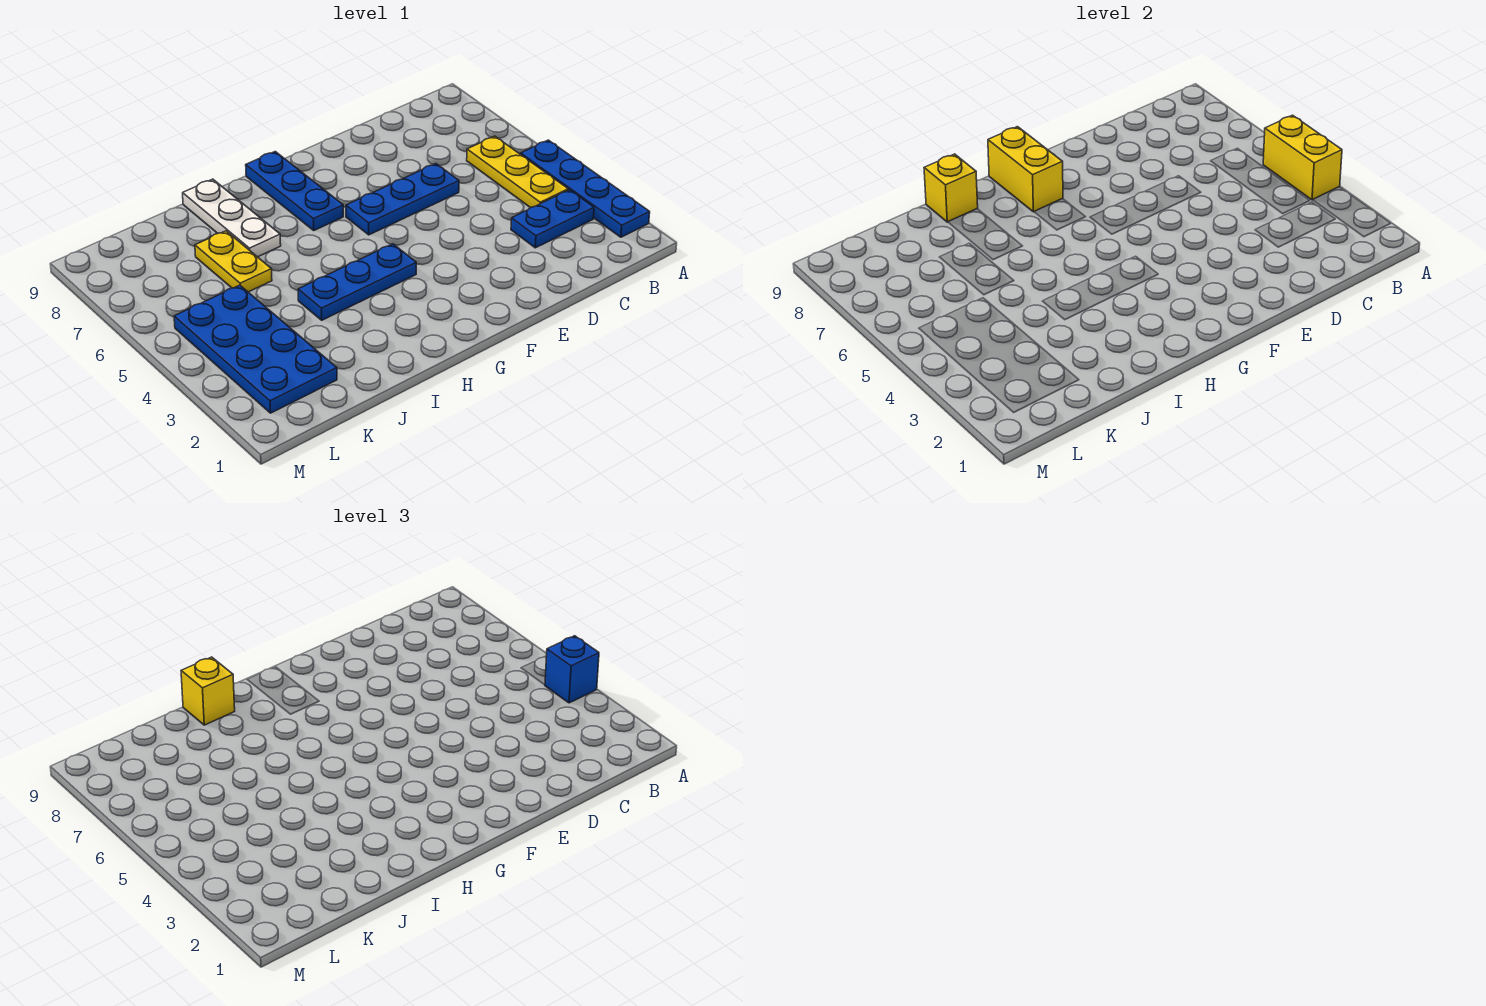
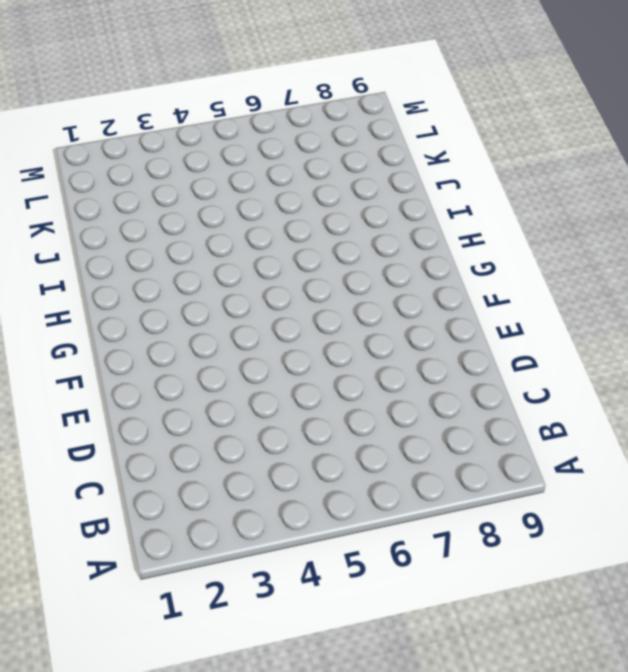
none -> blue 1x4 plate [521,140,650,237]
none -> blue 1x2 plate [511,190,594,248]
none -> yellow 1x3 plate [467,136,568,208]

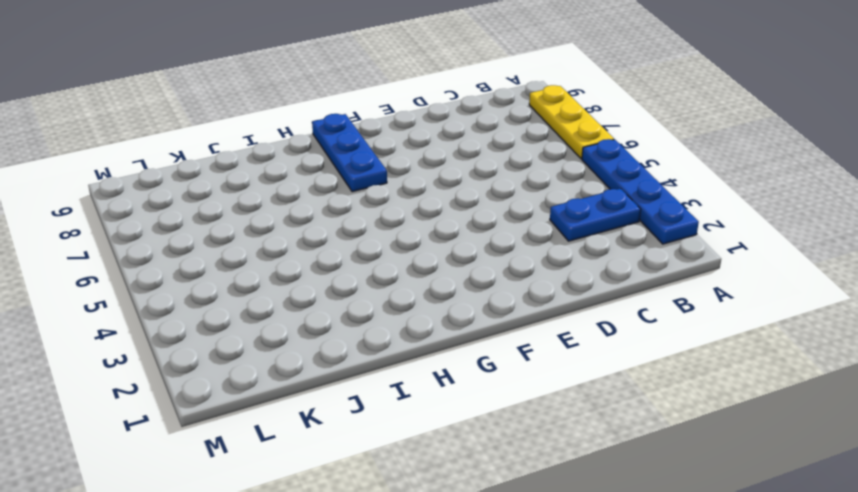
yellow 1x3 plate [529,85,614,159] -> yellow 1x3 plate moved to [467,136,568,208]
none -> blue 1x3 plate [346,164,459,235]
none -> blue 1x3 plate [298,244,416,320]
none -> white 1x3 plate [183,179,281,257]

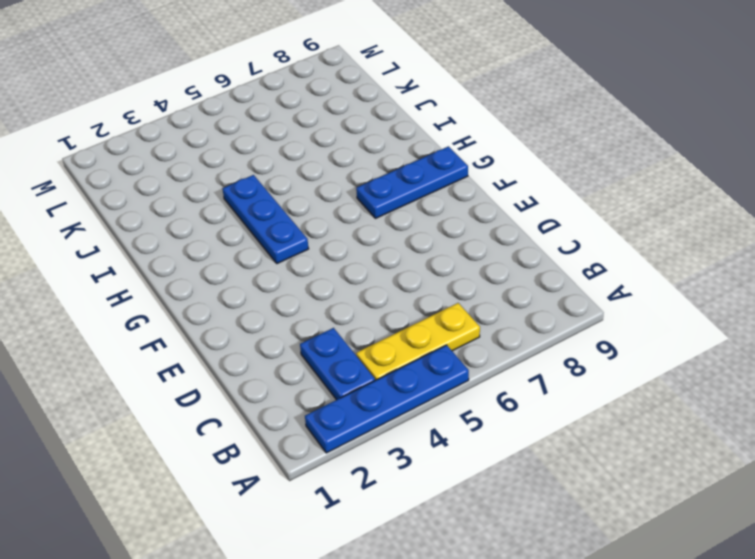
none -> blue 1x3 plate [346,164,459,235]
none -> white 1x3 plate [183,179,281,257]
none -> yellow 1x2 plate [195,231,272,292]

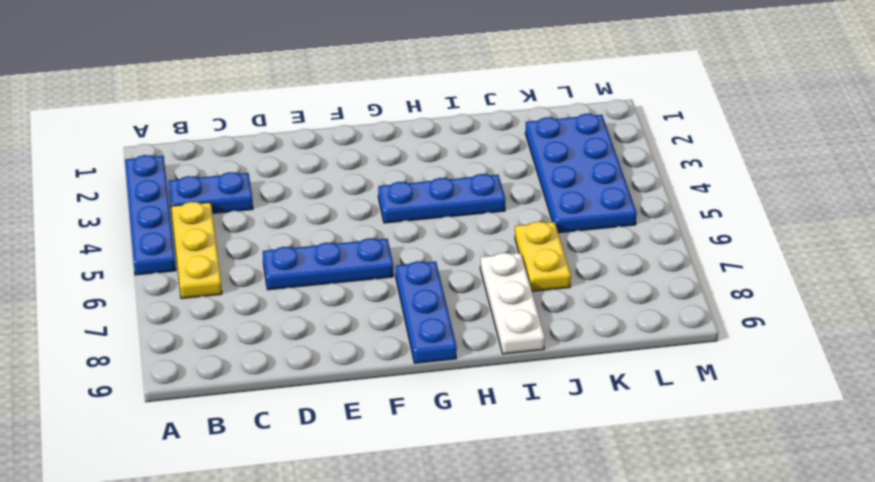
none -> yellow 1x2 brick [1263,115,1342,200]
none -> yellow 1x2 brick [988,127,1063,212]
none -> yellow 1x1 brick [924,154,978,222]

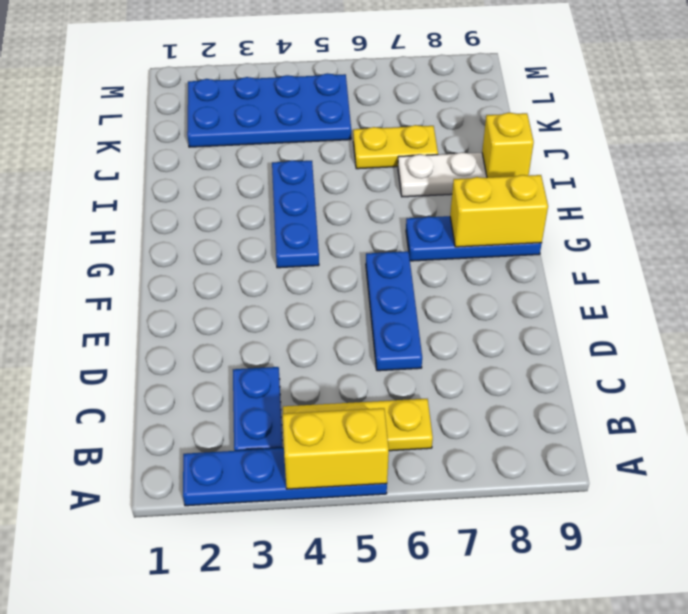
none -> blue 1x1 brick [545,636,599,703]
none -> yellow 1x1 brick [181,657,235,725]

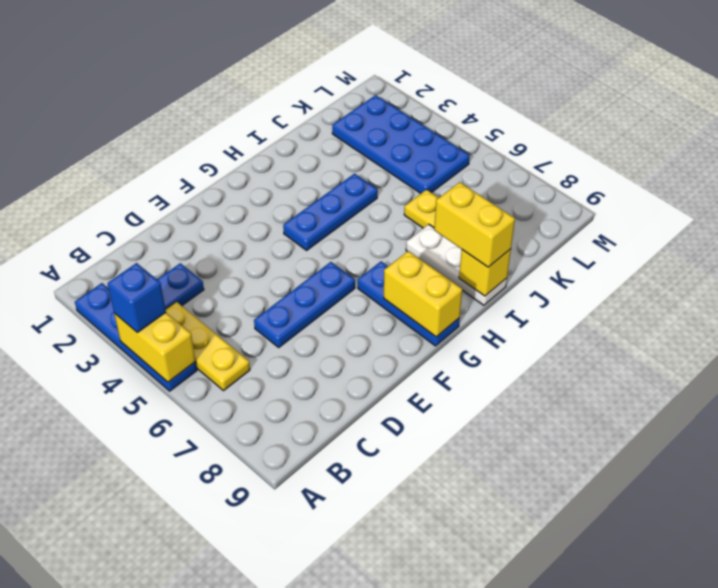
yellow 1x2 brick [434,182,515,267] -> yellow 1x1 brick [181,657,235,725]

